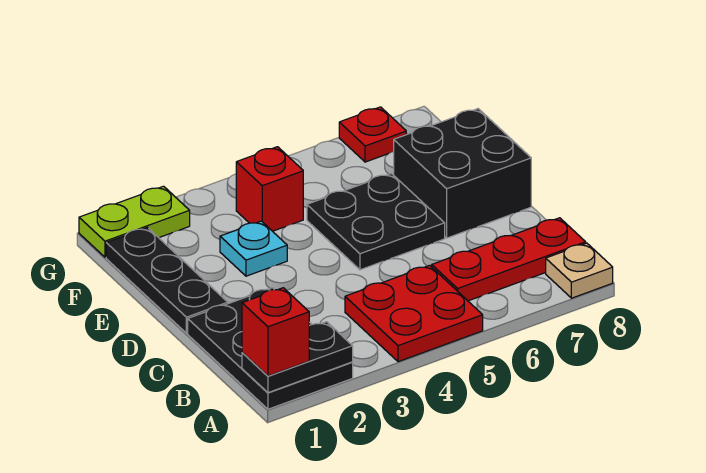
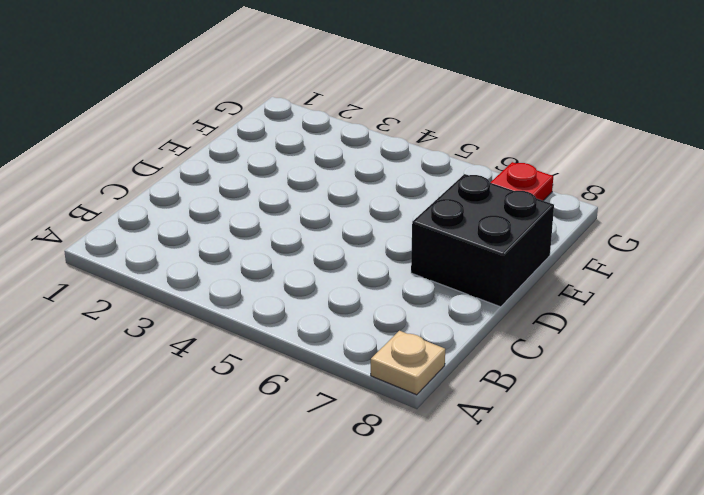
none -> black 2x3 plate [188,288,353,409]
none -> red 2x2 plate [345,265,483,362]
none -> red 1x3 plate [432,218,586,301]

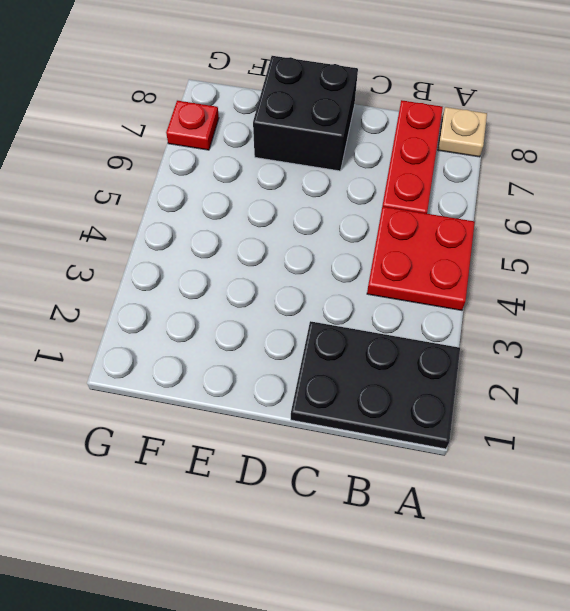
none -> black 1x3 plate [106,228,228,333]
none -> black 2x2 plate [307,174,445,270]
none -> cyan 1x1 plate [220,221,287,276]

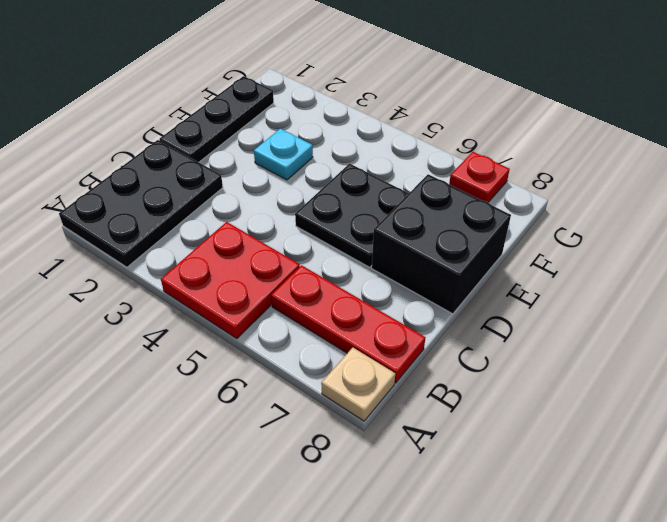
none -> red 1x1 brick [236,147,303,231]
none -> lime 1x2 plate [79,186,190,257]
none -> black 1x2 plate [242,322,353,393]

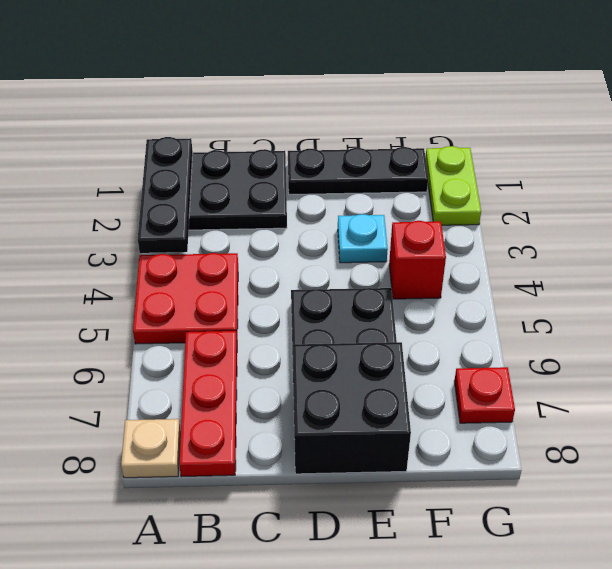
black 1x3 plate [138,137,193,253] -> black 1x2 plate [242,322,353,393]
none -> red 1x1 brick [242,288,309,376]

